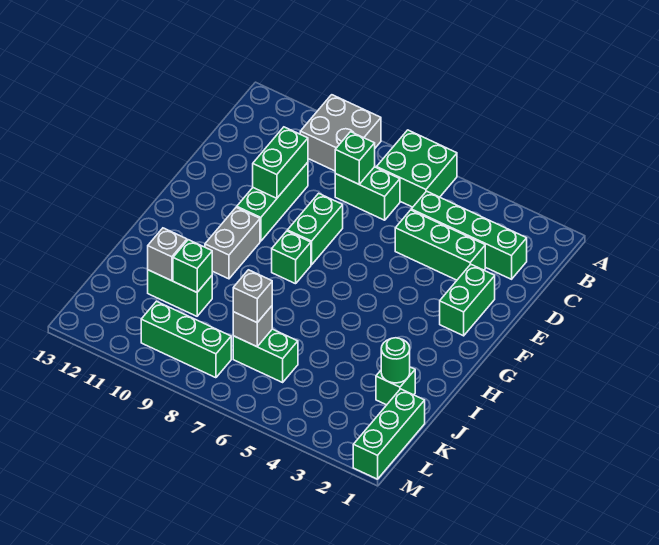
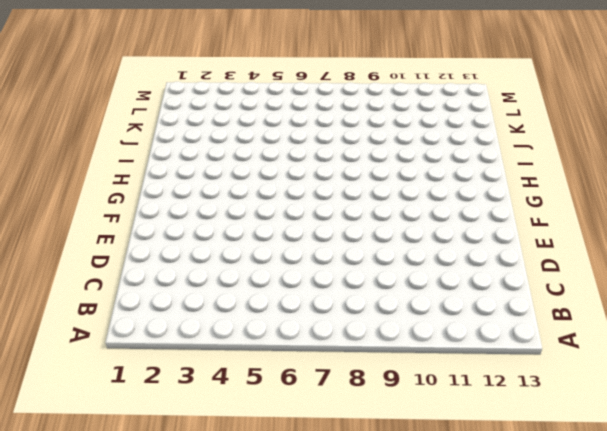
none -> green 2x2 brick [377,130,457,207]
none -> grey 2x2 brick [300,95,381,171]
none -> green 1x4 brick [411,191,527,279]

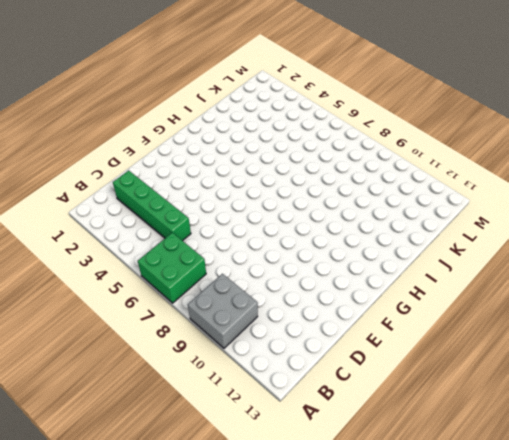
none -> green 1x2 brick [335,167,400,220]
none -> green 1x3 brick [395,210,485,280]
none -> green 1x3 brick [237,162,308,241]

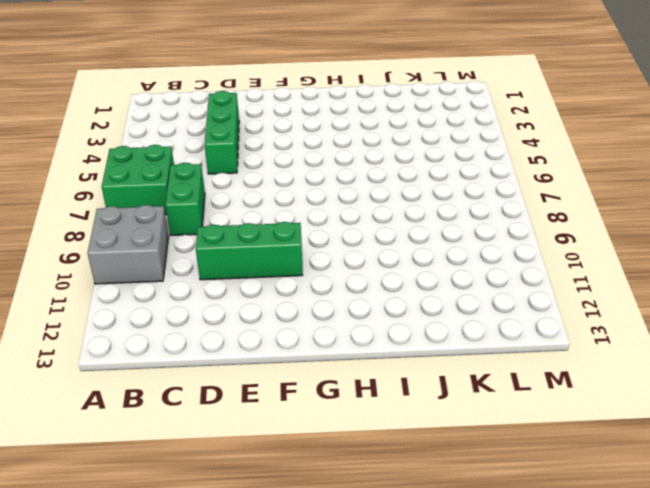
none -> green 1x4 brick [411,191,527,279]
none -> green 1x2 brick [440,264,495,336]
none -> green 1x2 brick [287,193,343,265]

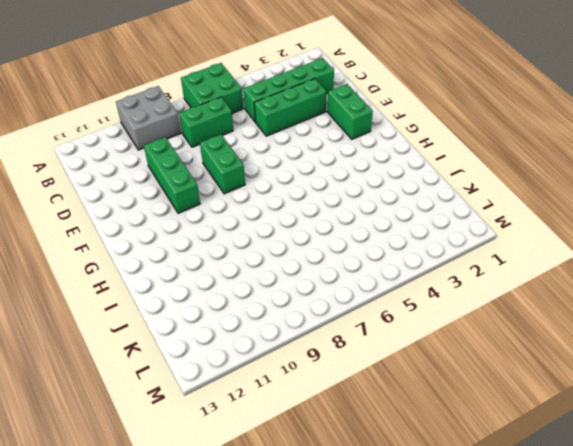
none -> green 1x1 brick [272,231,311,284]
none -> grey 1x2 brick [205,207,260,279]
none -> green 1x1 brick [376,367,415,405]

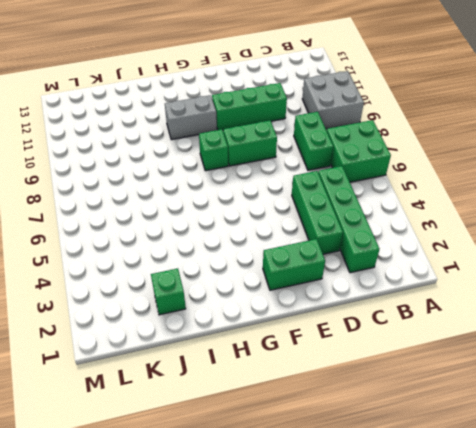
none -> green 1x2 brick [148,270,212,316]
none -> green 1x3 brick [353,389,425,479]
none -> green 1x2 brick [233,329,298,382]

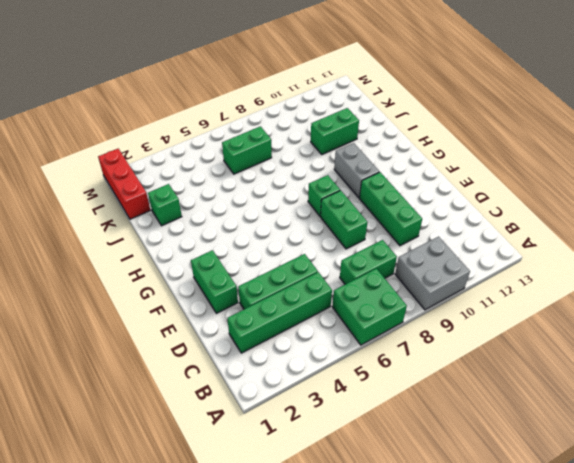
red 1x3 brick [98,149,150,219] -> green 1x3 brick [353,389,425,479]
none -> green 1x3 brick [141,301,231,378]
none -> green 1x1 brick [335,132,375,184]
none -> green 1x2 brick [253,127,308,198]

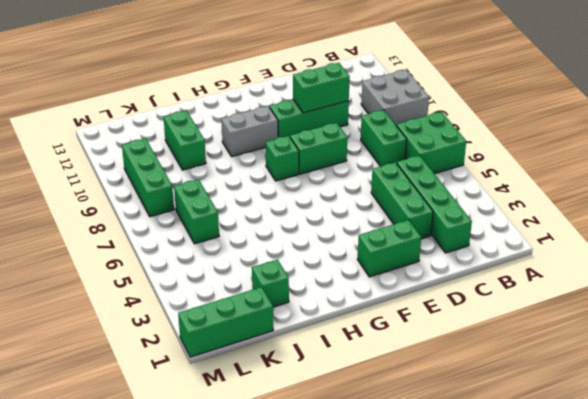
none -> green 1x1 brick [335,132,375,184]
none -> green 1x1 round brick [381,338,410,383]
none -> green 1x1 brick [173,240,212,292]

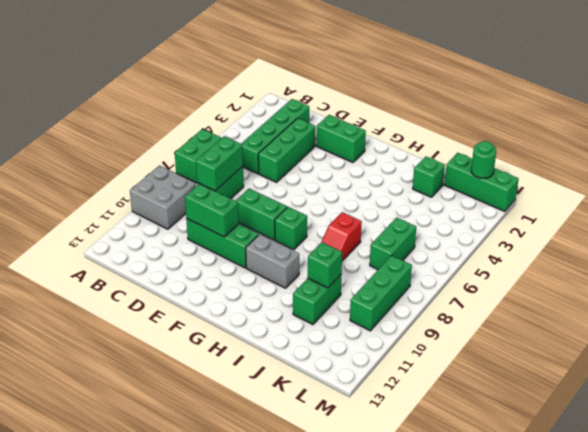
green 1x2 brick [196,136,243,191] -> green 1x1 brick [335,132,375,184]
red 1x2 slope [322,212,362,261] -> none
green 1x1 round brick [471,141,496,178] -> green 1x1 round brick moved to [381,338,410,383]
none -> grey 1x1 brick [148,228,187,281]
none -> grey 1x1 brick [233,306,272,347]
none -> grey 1x1 brick [233,270,272,322]

